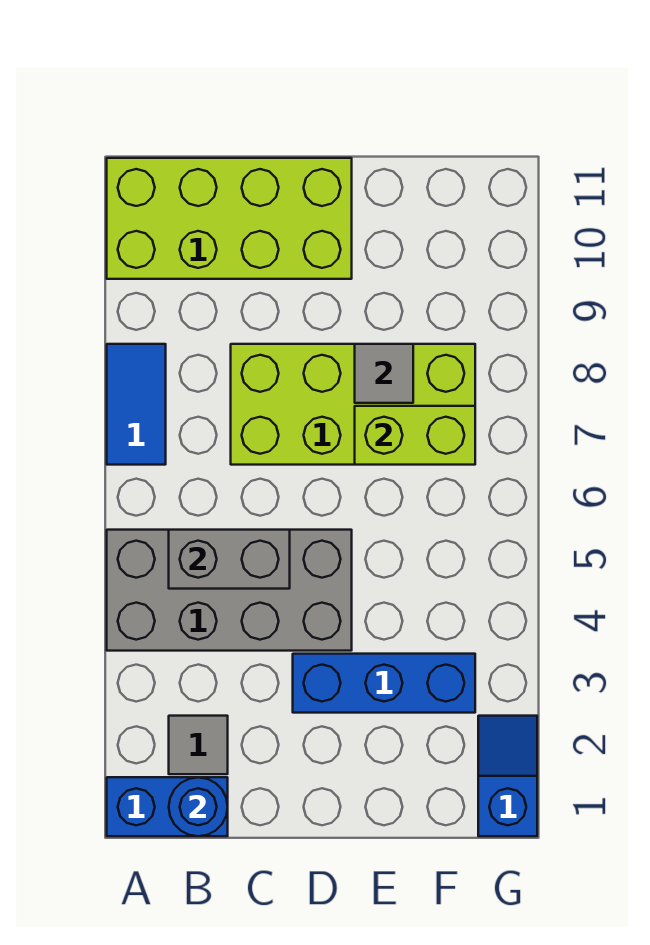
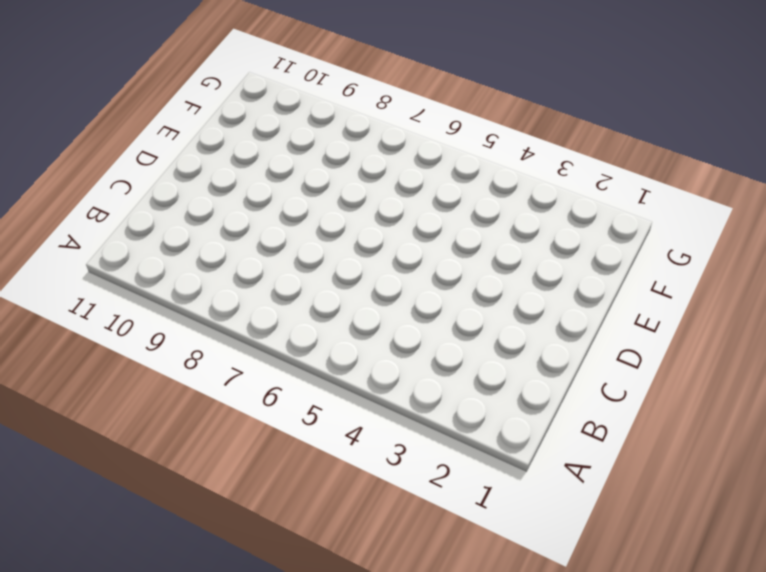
none -> blue 1x2 brick [107,777,228,836]
none -> grey 2x4 brick [107,530,352,651]
none -> blue 1x2 tile [107,344,166,465]

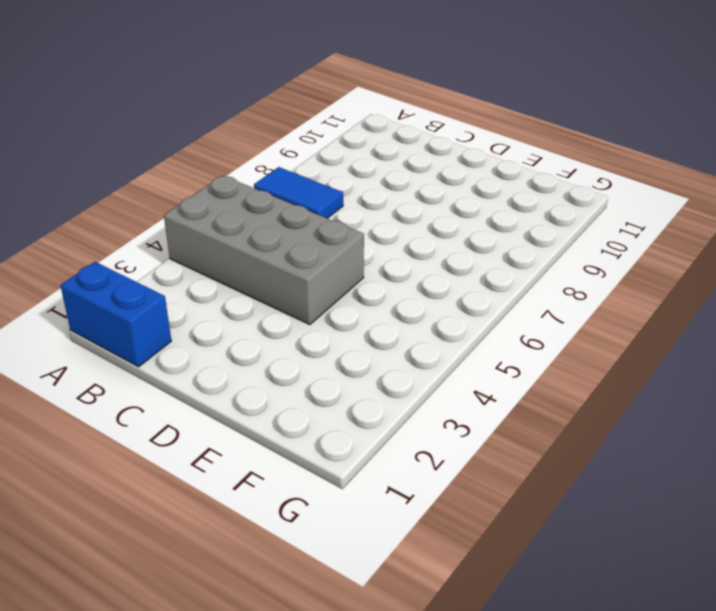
blue 1x2 tile [254,167,343,218] -> blue 1x2 tile turned to [107,344,166,465]
none -> lime 2x4 brick [107,158,352,279]
none -> grey 1x1 tile [169,716,228,774]
none -> lime 2x4 brick [231,344,475,465]

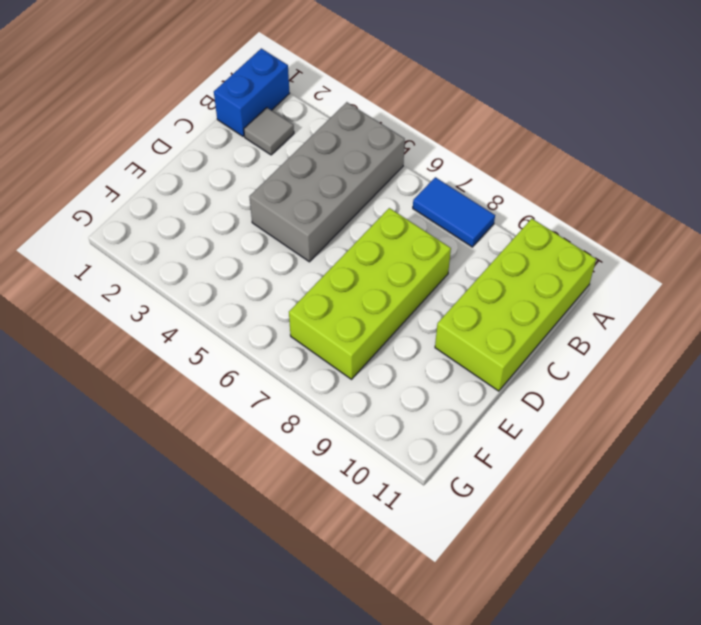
none -> blue 1x3 brick [293,654,475,713]
none -> blue 1x2 slope [478,716,537,836]
none -> blue 1x1 round brick [169,777,228,836]

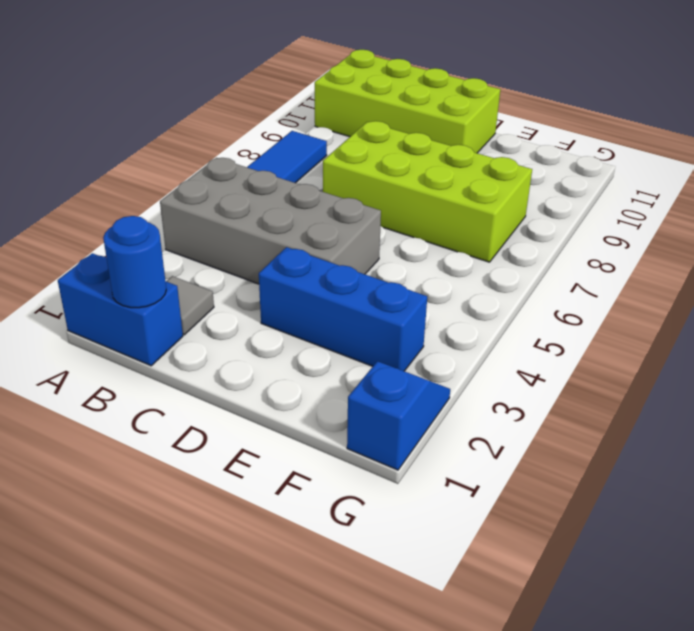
none -> grey 1x2 brick [169,530,290,589]
none -> lime 1x2 brick [355,406,475,465]
none -> grey 1x1 tile [355,344,413,403]

